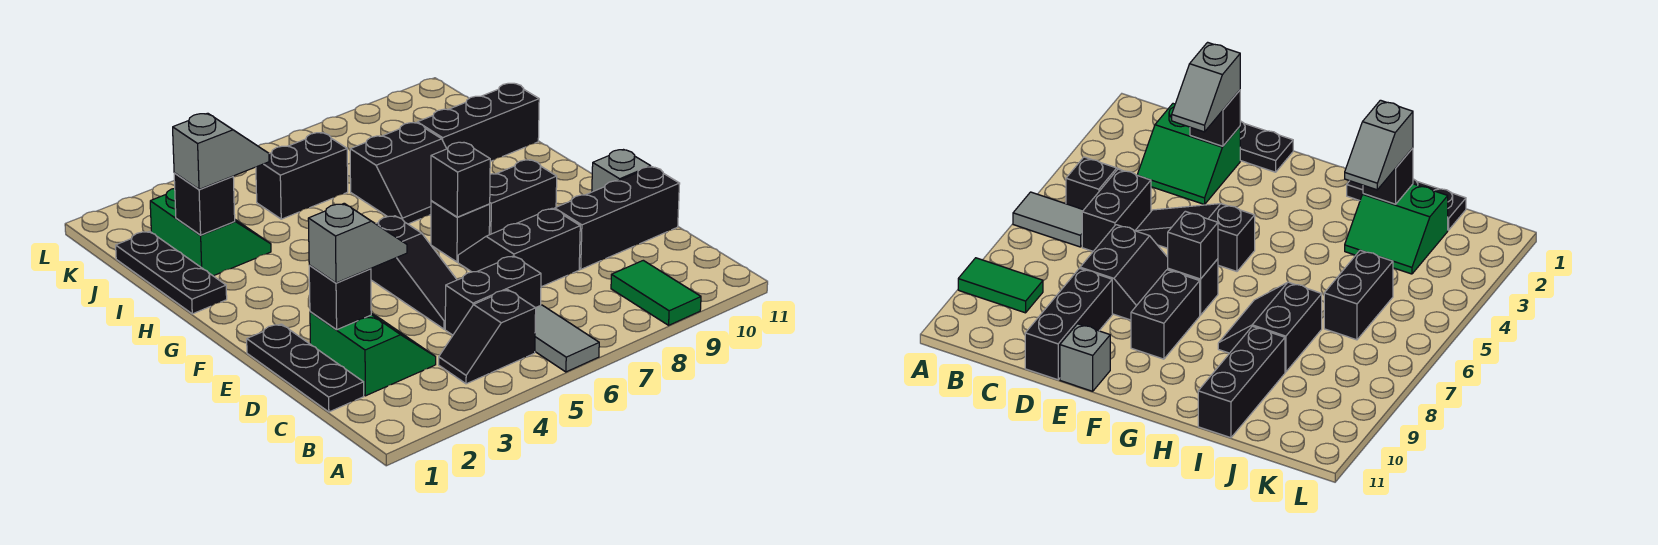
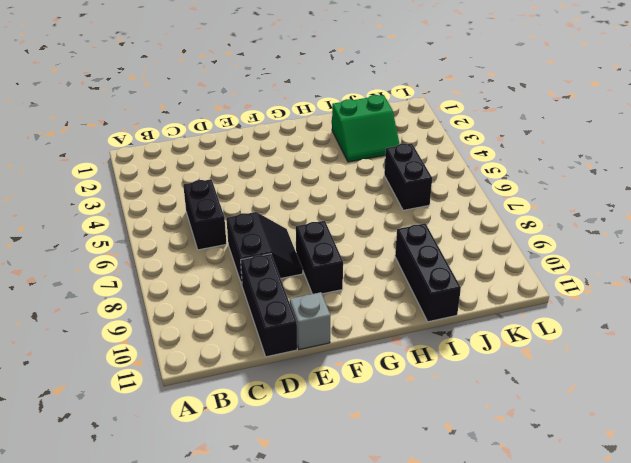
none -> grey 1x2 tile [535,305,599,372]
none -> green 1x2 tile [611,260,701,325]
none -> black 1x2 slope [439,290,536,384]

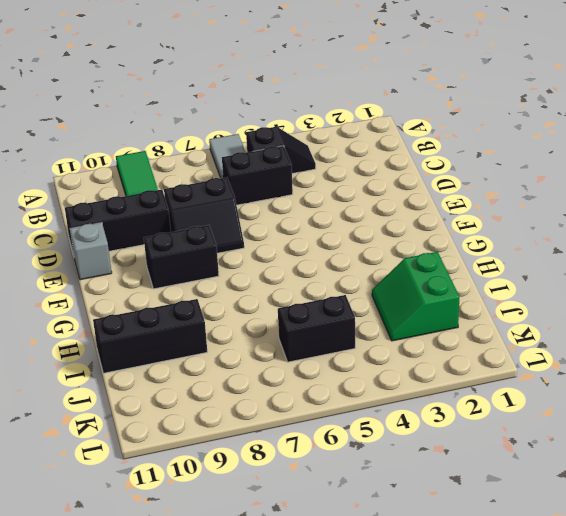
none -> black 1x3 plate [247,324,364,412]
none -> green 2x2 slope [310,312,436,396]
none -> black 1x3 slope [371,216,457,329]

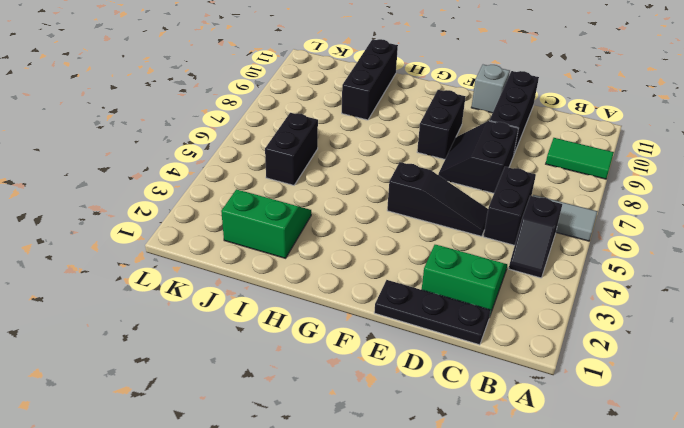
none -> black 1x1 brick [431,201,490,262]
none -> black 1x3 plate [116,231,227,314]
none -> black 2x2 slope [350,123,447,224]

